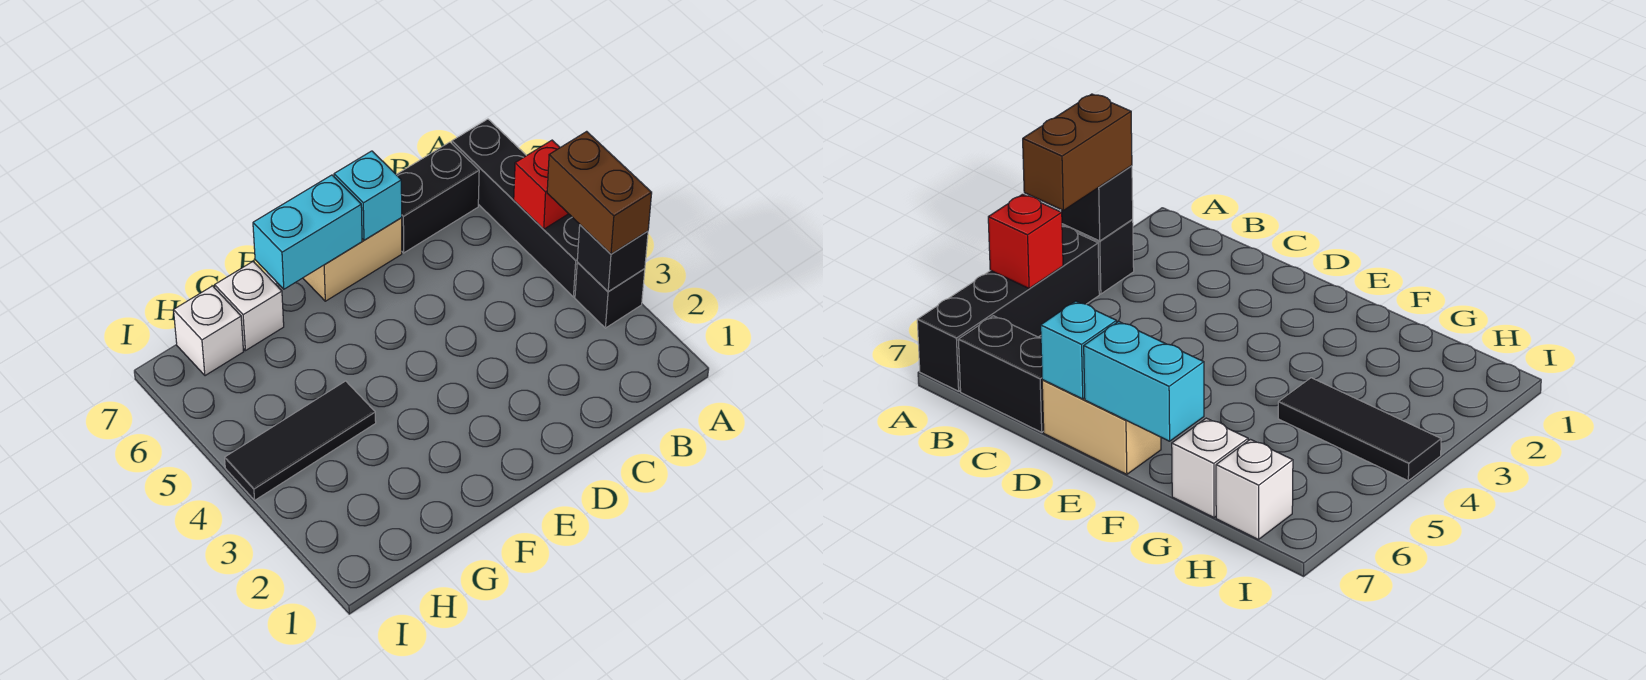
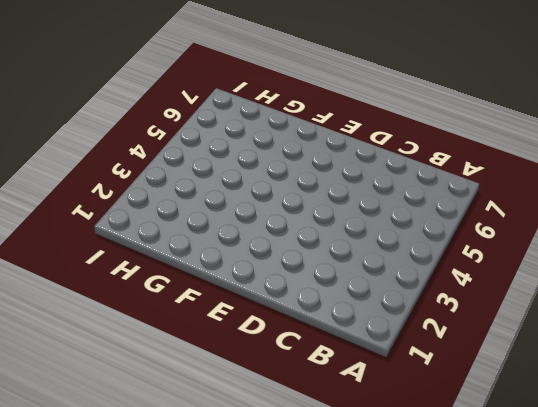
none -> black 1x1 brick [575,263,645,328]
none -> black 1x4 brick [452,119,580,297]
none -> black 1x2 brick [396,142,479,253]

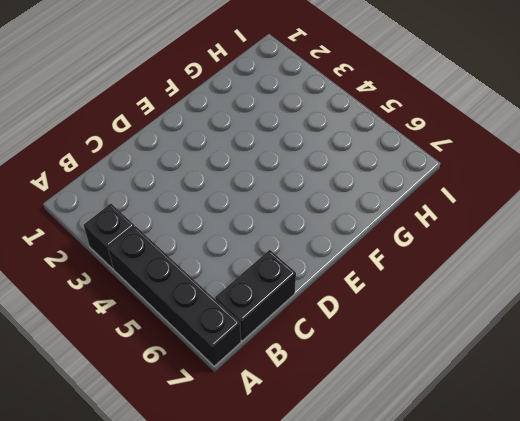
none -> tan 1x2 brick [303,218,402,301]
none -> black 1x3 tile [225,381,376,500]
none -> white 1x1 brick [215,262,284,351]

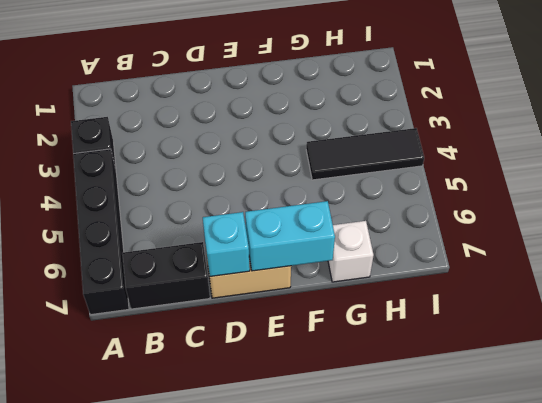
none -> white 1x1 brick [174,286,244,376]
none -> black 1x1 brick [577,225,648,292]
none -> red 1x1 brick [514,140,568,229]

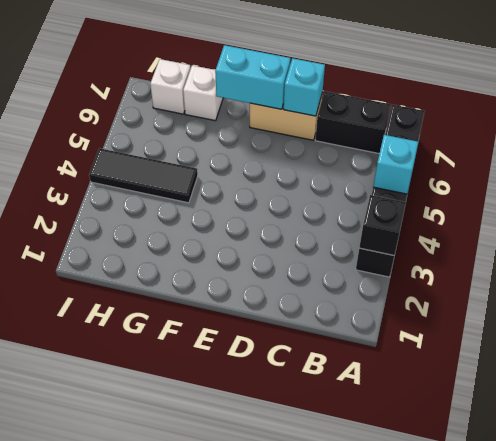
cyan 1x1 brick [373,135,418,194] -> red 1x1 brick [514,140,568,229]
none -> brown 1x2 brick [547,131,652,254]

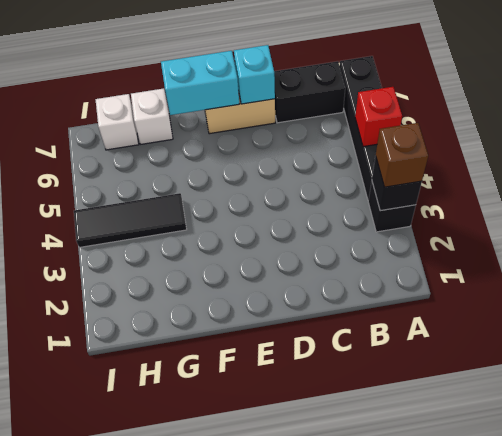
brown 1x1 brick [376,123,428,187] -> brown 1x2 brick [547,131,652,254]

